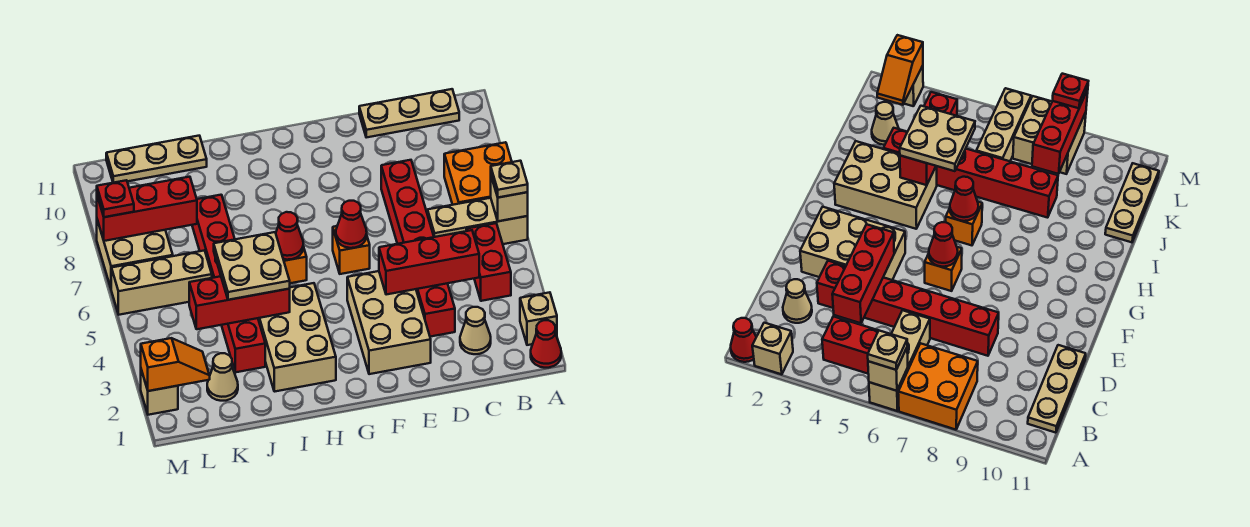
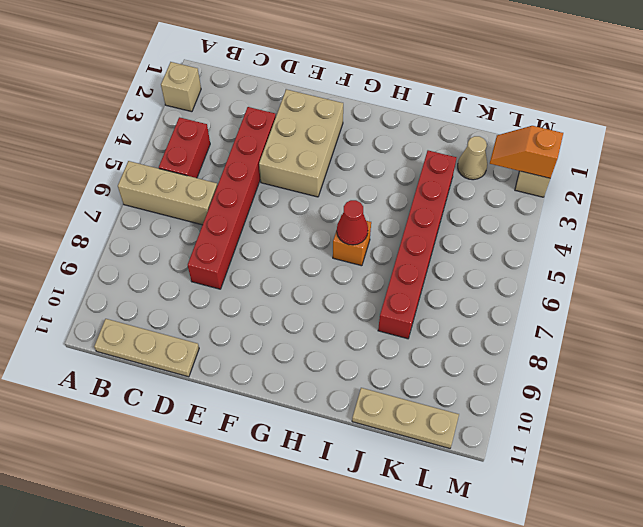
none -> red 1x1 cone [531,320,561,368]
none -> orange 2x2 brick [444,142,512,205]
none -> tan 1x1 cone [460,307,491,354]

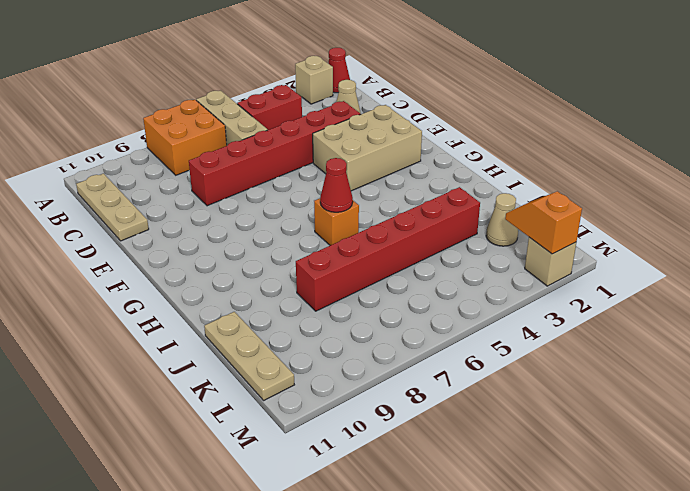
none -> orange 1x1 brick [333,226,370,274]
none -> tan 2x3 brick [258,283,336,392]
none -> tan 1x3 brick [111,250,212,315]

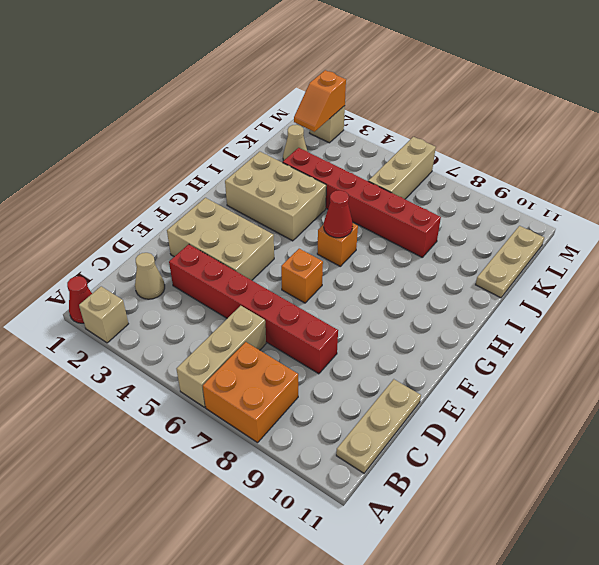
none -> red 1x2 brick [466,223,511,301]
none -> tan 2x2 brick [97,220,173,288]
none -> tan 1x1 brick [491,177,528,221]

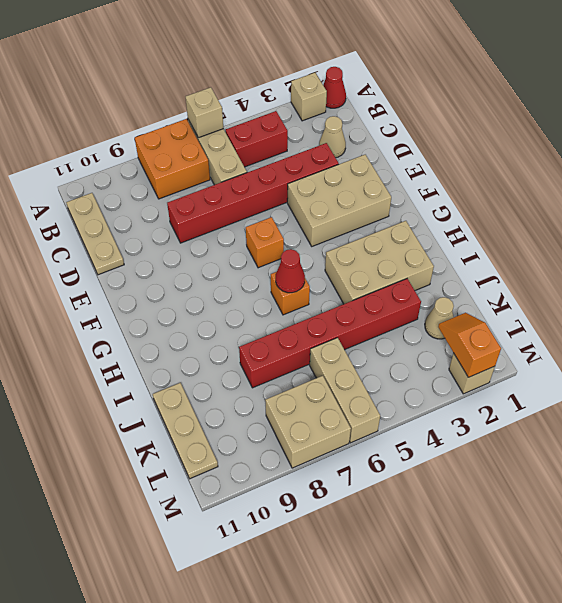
none -> red 1x3 brick [379,230,479,295]
none -> red 1x1 cone [336,201,367,248]
none -> red 1x3 brick [189,276,290,329]

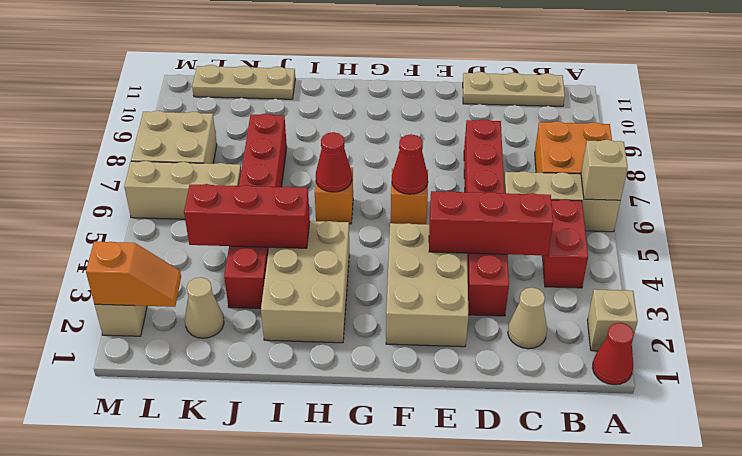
none -> red 1x3 brick [97,177,197,241]
none -> tan 1x1 plate [491,161,528,198]
none -> tan 2x2 plate [214,232,290,300]

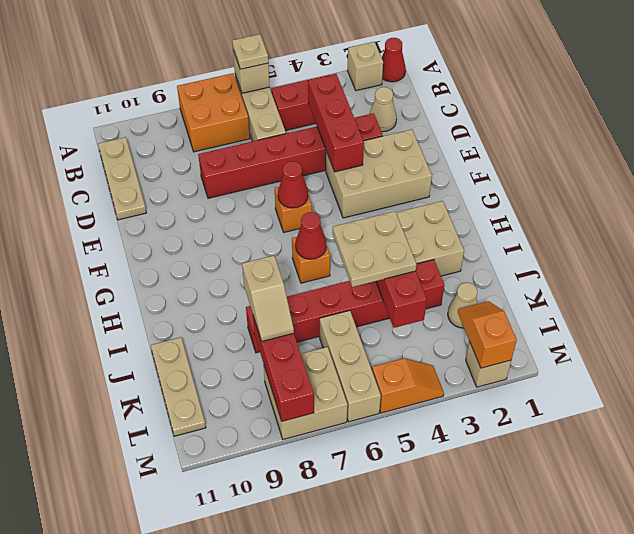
tan 1x2 slope [242,256,294,341] -> none
orange 1x2 slope [372,358,444,413] -> none
none -> red 1x1 plate [97,180,134,217]

